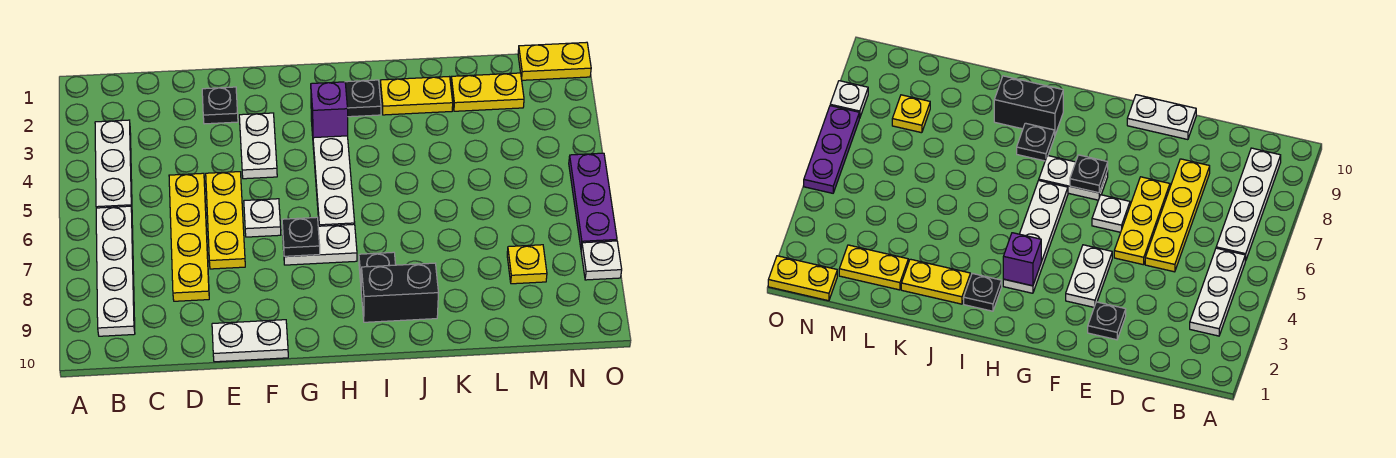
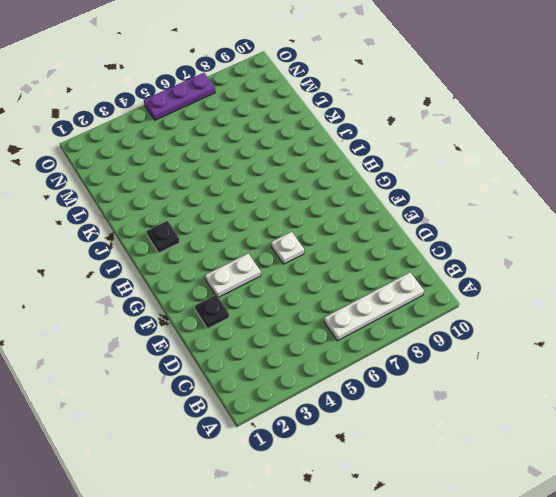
none -> white 1x3 plate [95,120,132,208]
none -> yellow 1x4 plate [169,173,209,301]
none -> yellow 1x3 plate [206,172,245,269]

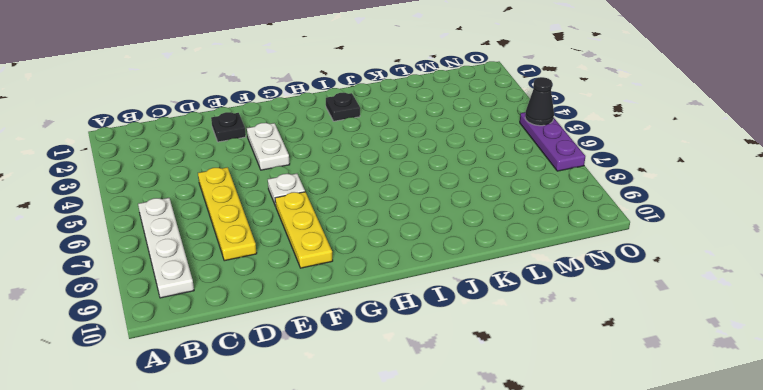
yellow 1x3 plate [275,192,333,268] -> yellow 1x3 plate moved to [206,172,245,269]
black 1x1 cone [525,77,554,126] -> none
none -> white 1x3 plate [95,120,132,208]
none -> white 1x2 plate [212,320,288,362]
none -> white 1x2 plate [283,224,357,265]

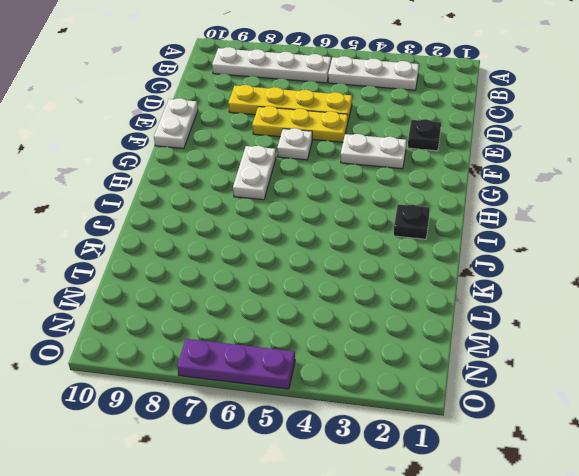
none -> white 1x4 plate [311,115,355,226]
none -> black 1x1 plate [359,252,396,282]
none -> black 1x2 brick [361,263,438,322]

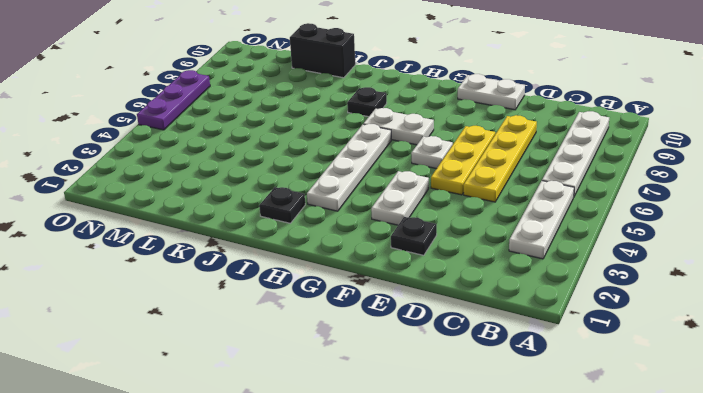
black 1x2 brick [290,23,355,78] -> black 1x2 brick moved to [361,263,438,322]
none -> yellow 1x2 plate [380,77,453,115]
none -> yellow 1x2 plate [451,73,524,111]
none -> yellow 1x1 plate [507,245,547,284]

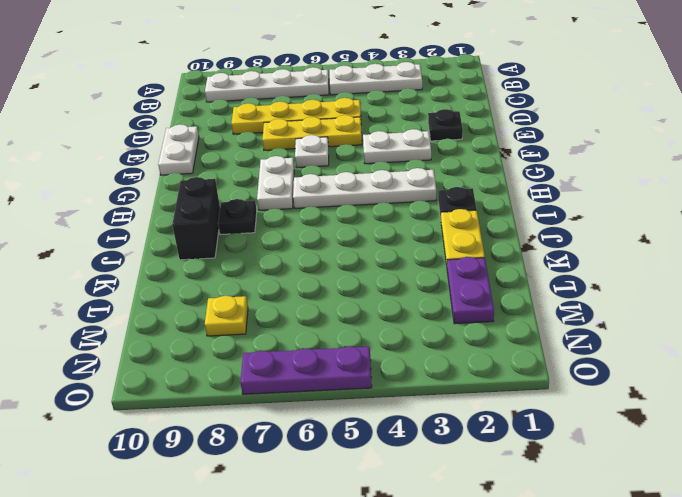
purple 1x2 plate [447,257,494,324] -> yellow 1x2 plate [451,73,524,111]
none -> yellow 1x2 plate [518,42,591,80]
none -> white 1x1 plate [581,241,622,280]
none -> black 1x1 plate [282,217,320,256]

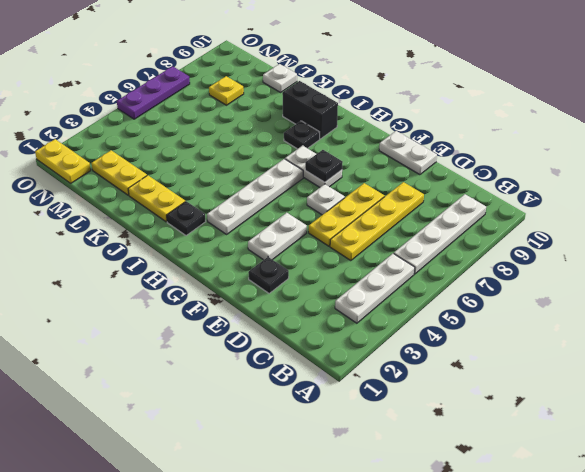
white 1x1 plate [263,64,297,92] -> white 1x1 plate moved to [581,241,622,280]
none -> purple 1x1 brick [311,82,348,138]

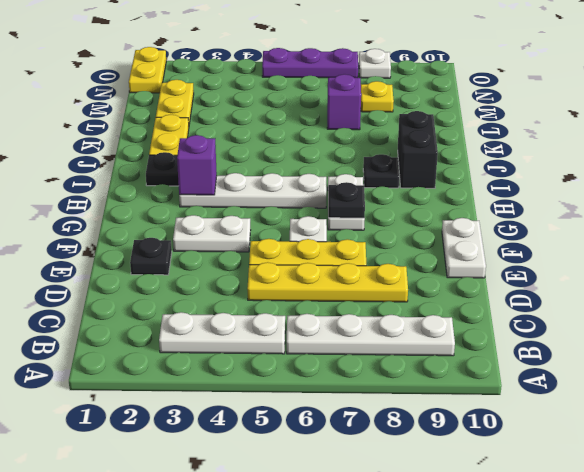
purple 1x1 brick [327,74,361,130] -> none

